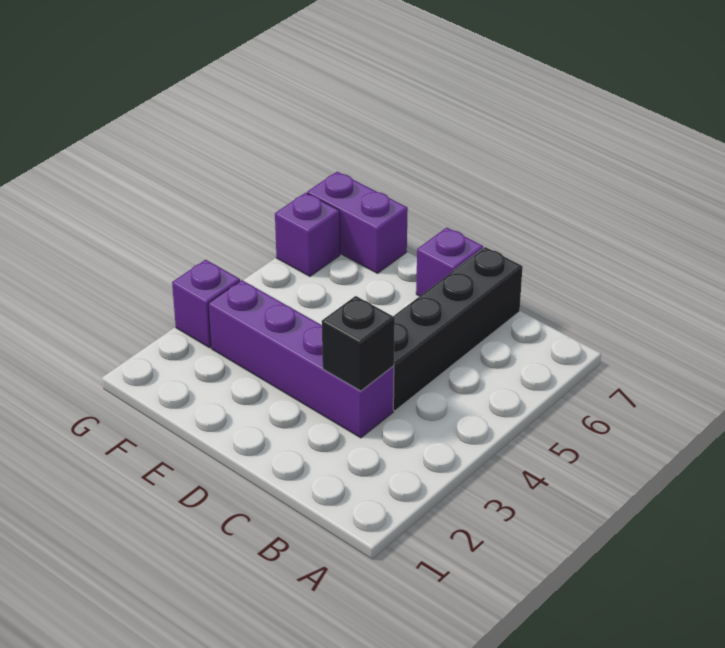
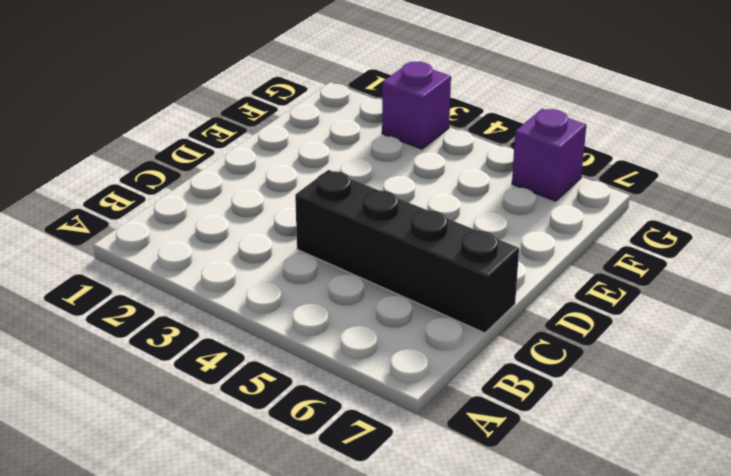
none -> purple 1x4 brick [208,280,394,438]
none -> purple 1x1 brick [416,228,483,296]

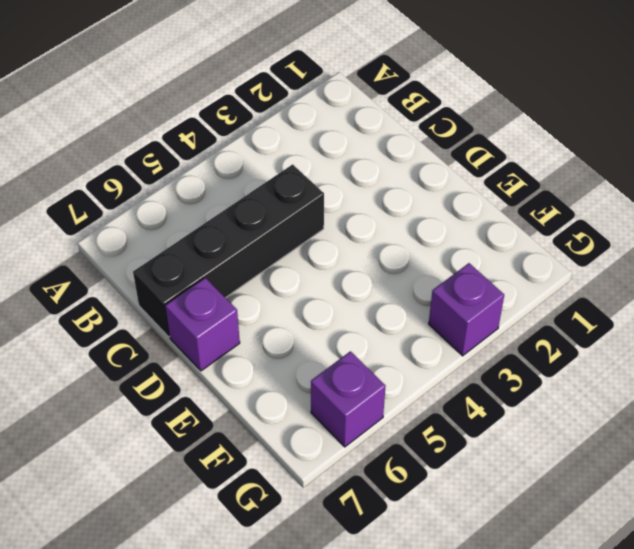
none -> purple 1x4 brick [208,280,394,438]
none -> purple 1x2 brick [307,172,408,273]

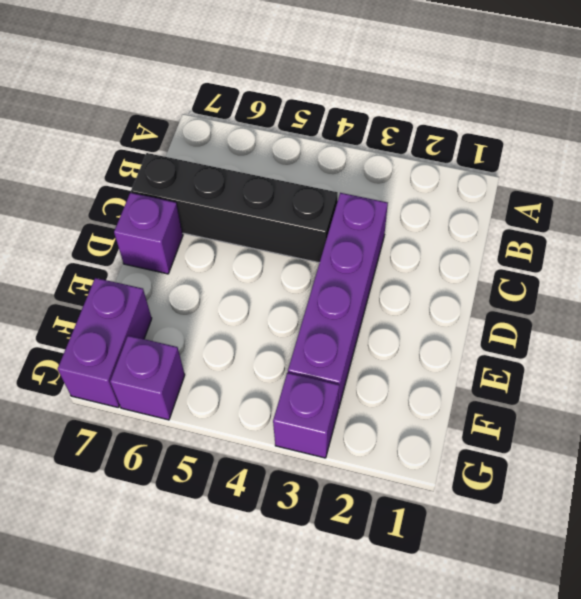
none -> black 1x1 brick [322,296,395,391]

